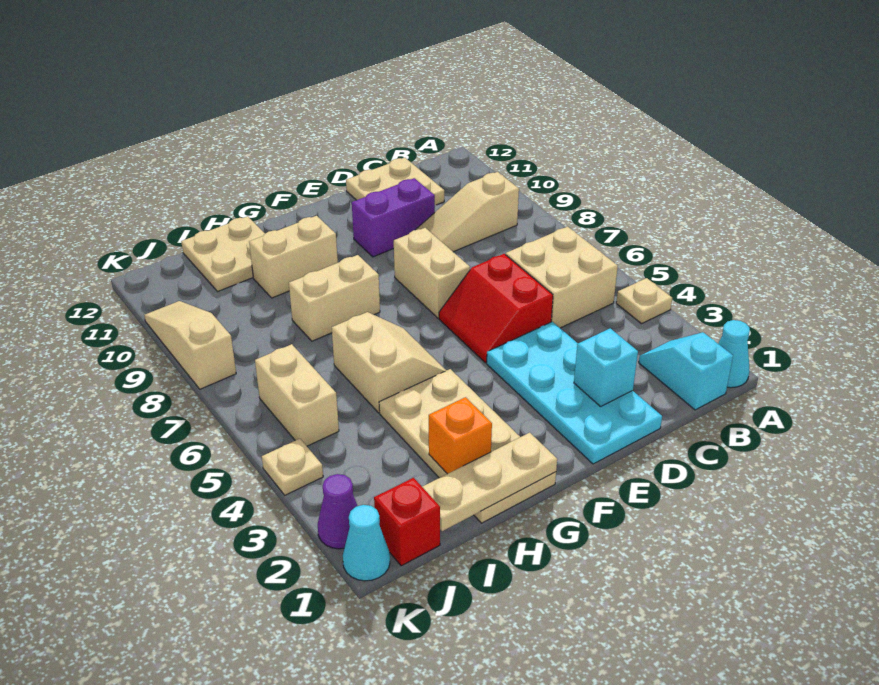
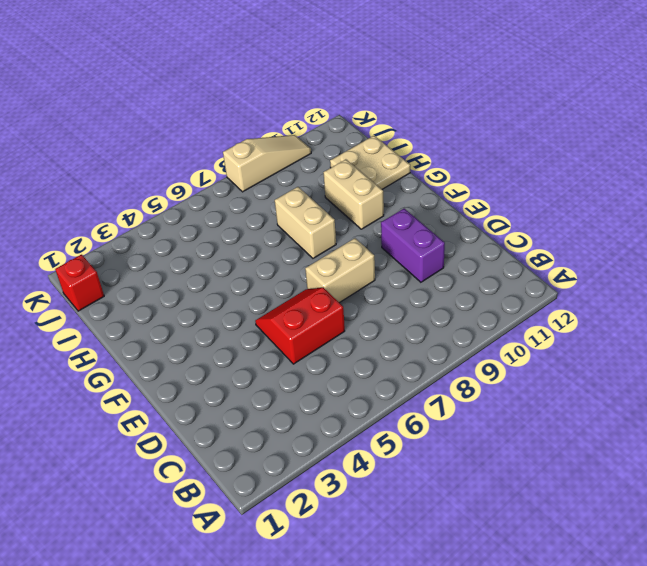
none -> cyan 1x1 cone [718,320,750,388]
none -> tan 1x1 plate [616,278,672,324]
none -> cyan 1x2 slope [639,332,733,410]

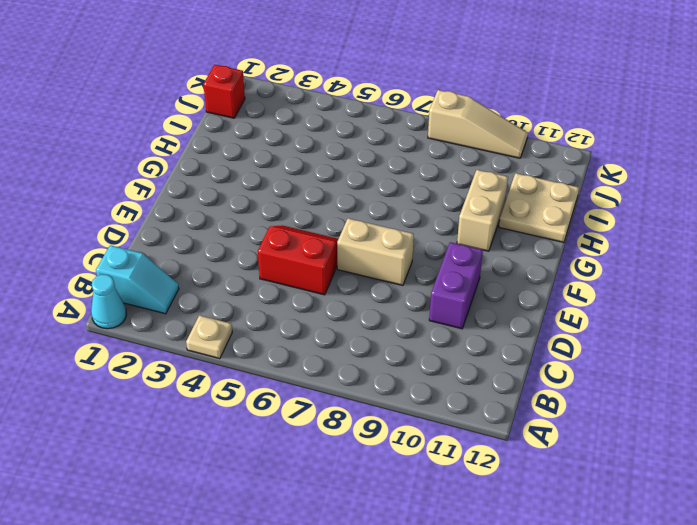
none -> tan 2x2 brick [506,227,618,328]
none -> tan 1x3 slope [416,172,519,252]
none -> tan 2x2 plate [346,158,444,205]

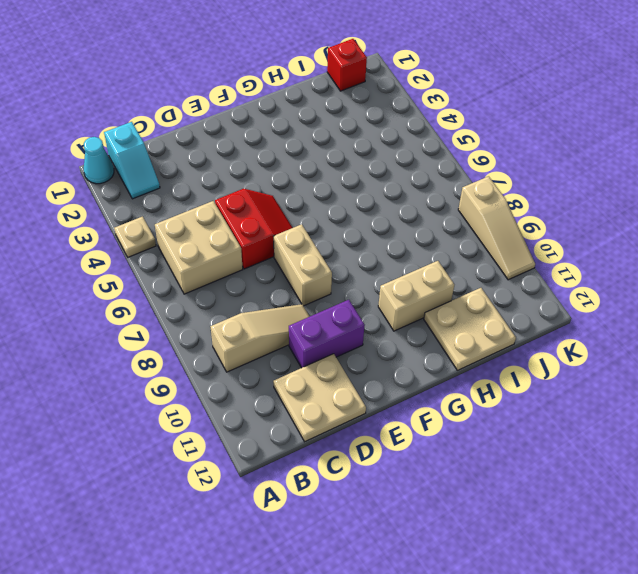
none -> cyan 2x4 plate [487,322,662,464]
none -> tan 2x4 plate [379,369,556,523]
none -> tan 2x2 slope [332,312,446,413]

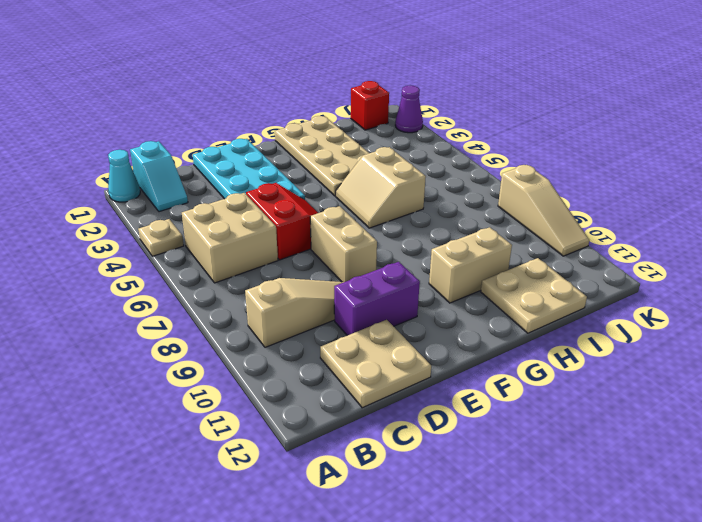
none -> tan 1x2 brick [289,255,380,341]
none -> tan 1x2 brick [255,344,339,446]
none -> cyan 1x1 cone [343,505,390,581]

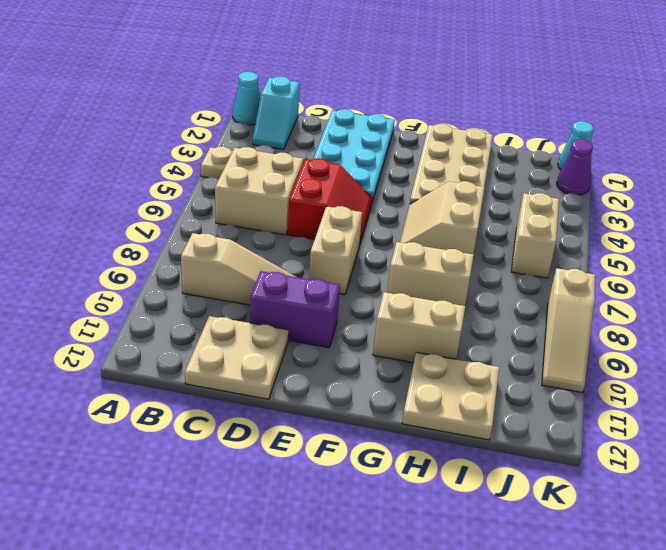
none -> red 1x1 brick [374,478,440,566]
none -> tan 1x1 plate [262,439,323,495]
none -> cyan 1x1 brick [574,328,638,406]

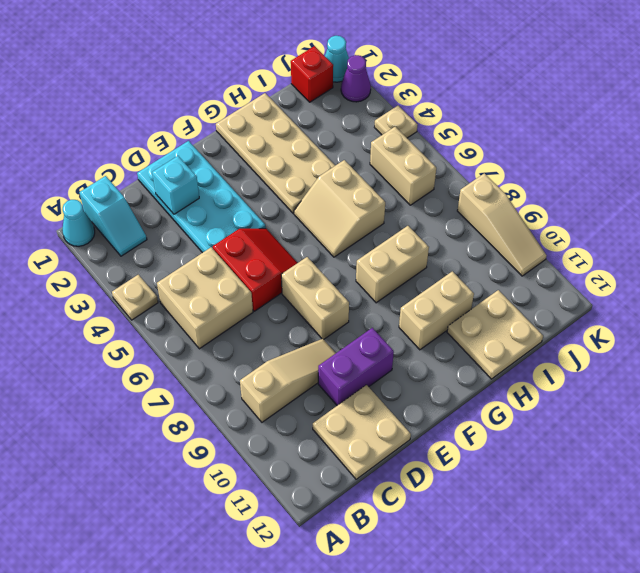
none -> tan 1x3 plate [422,433,557,531]
none -> orange 1x1 brick [429,397,492,474]

